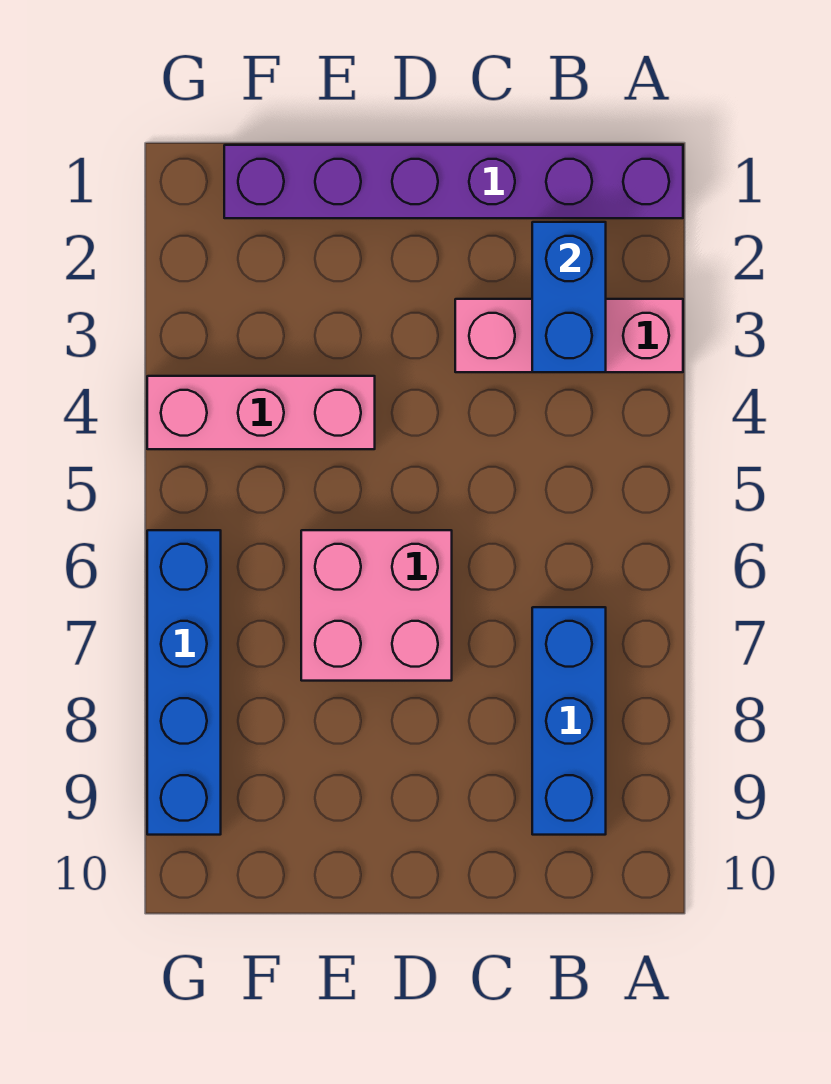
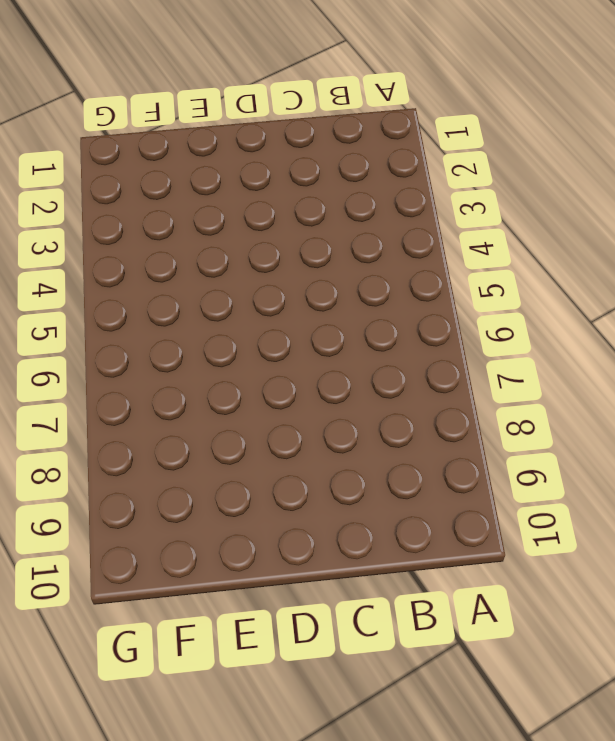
none -> purple 1x6 brick [224,145,683,218]
none -> pink 1x3 brick [455,299,683,372]

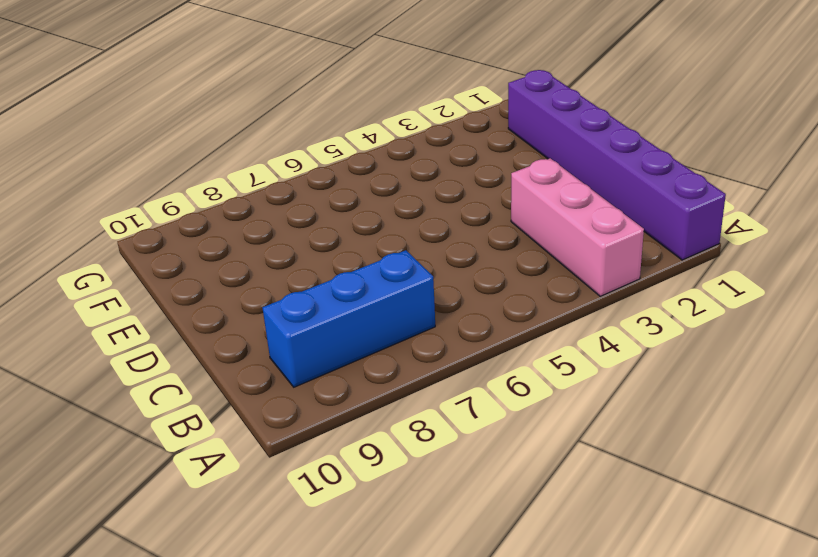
none -> pink 2x2 brick [301,530,452,681]
none -> pink 1x3 brick [147,376,375,449]

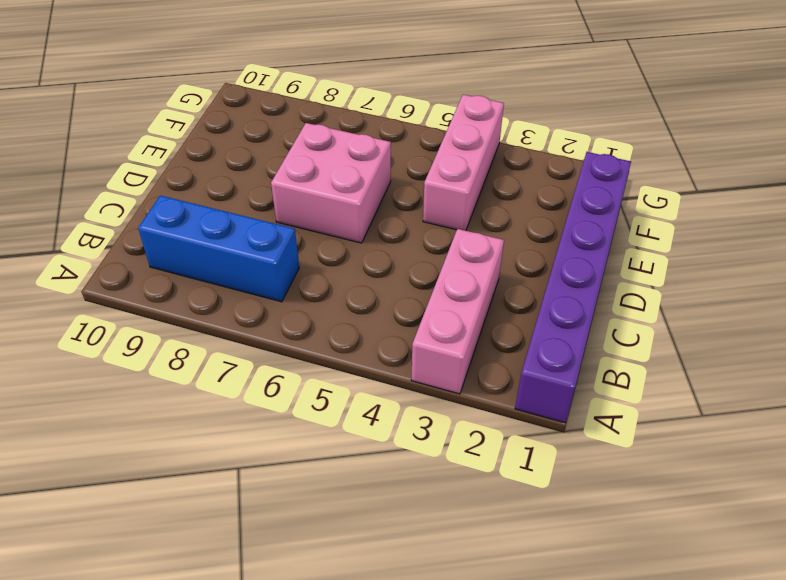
none -> blue 1x4 brick [147,530,221,835]
none -> blue 1x2 brick [532,222,606,372]

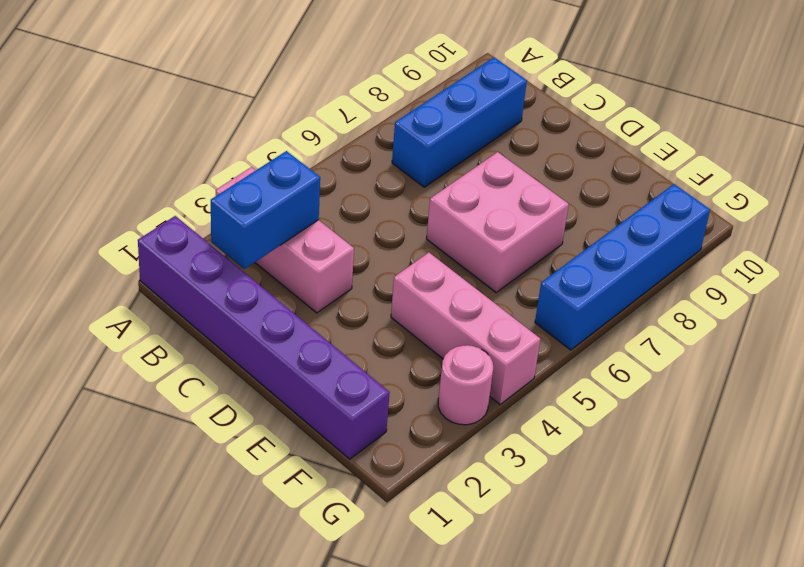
pink 1x1 round brick [438,345,493,425] -> none

